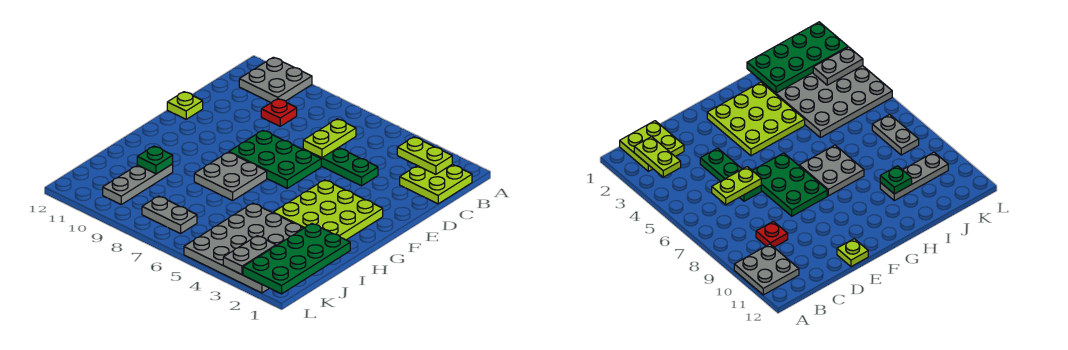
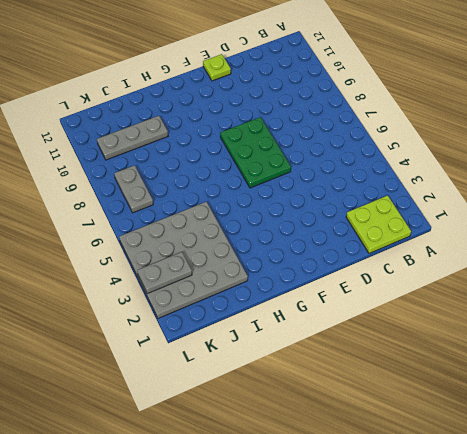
none -> grey 2x2 plate [239,57,312,103]
none -> red 1x1 plate [261,99,297,126]
none -> green 1x3 plate [303,148,378,186]

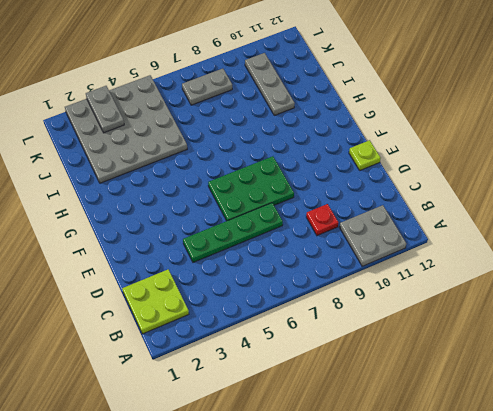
green 1x4 plate [183,203,283,262] -> green 1x3 plate [303,148,378,186]
none -> lime 3x3 plate [273,180,383,240]
none -> grey 2x2 plate [194,152,267,201]
none -> lime 1x2 plate [397,137,452,174]

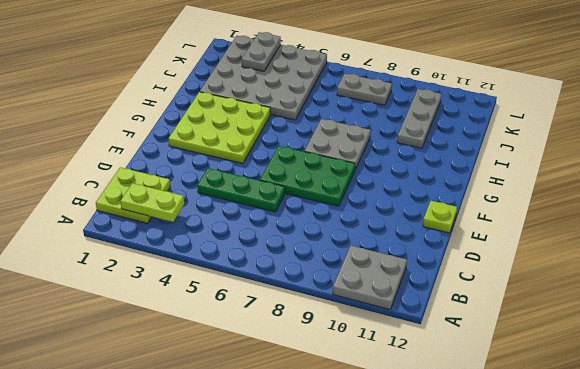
none -> red 1x1 plate [261,99,297,126]
none -> lime 1x2 plate [303,119,356,158]
none -> green 2x4 plate [243,224,350,294]

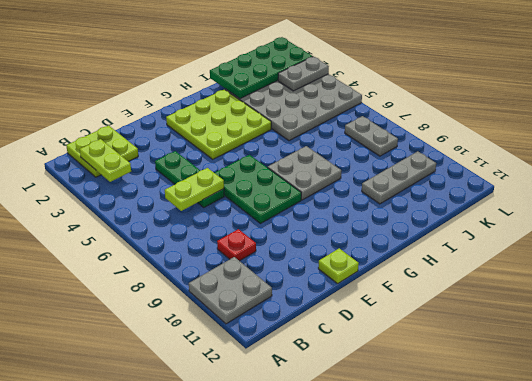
none -> green 1x1 plate [137,146,173,174]

